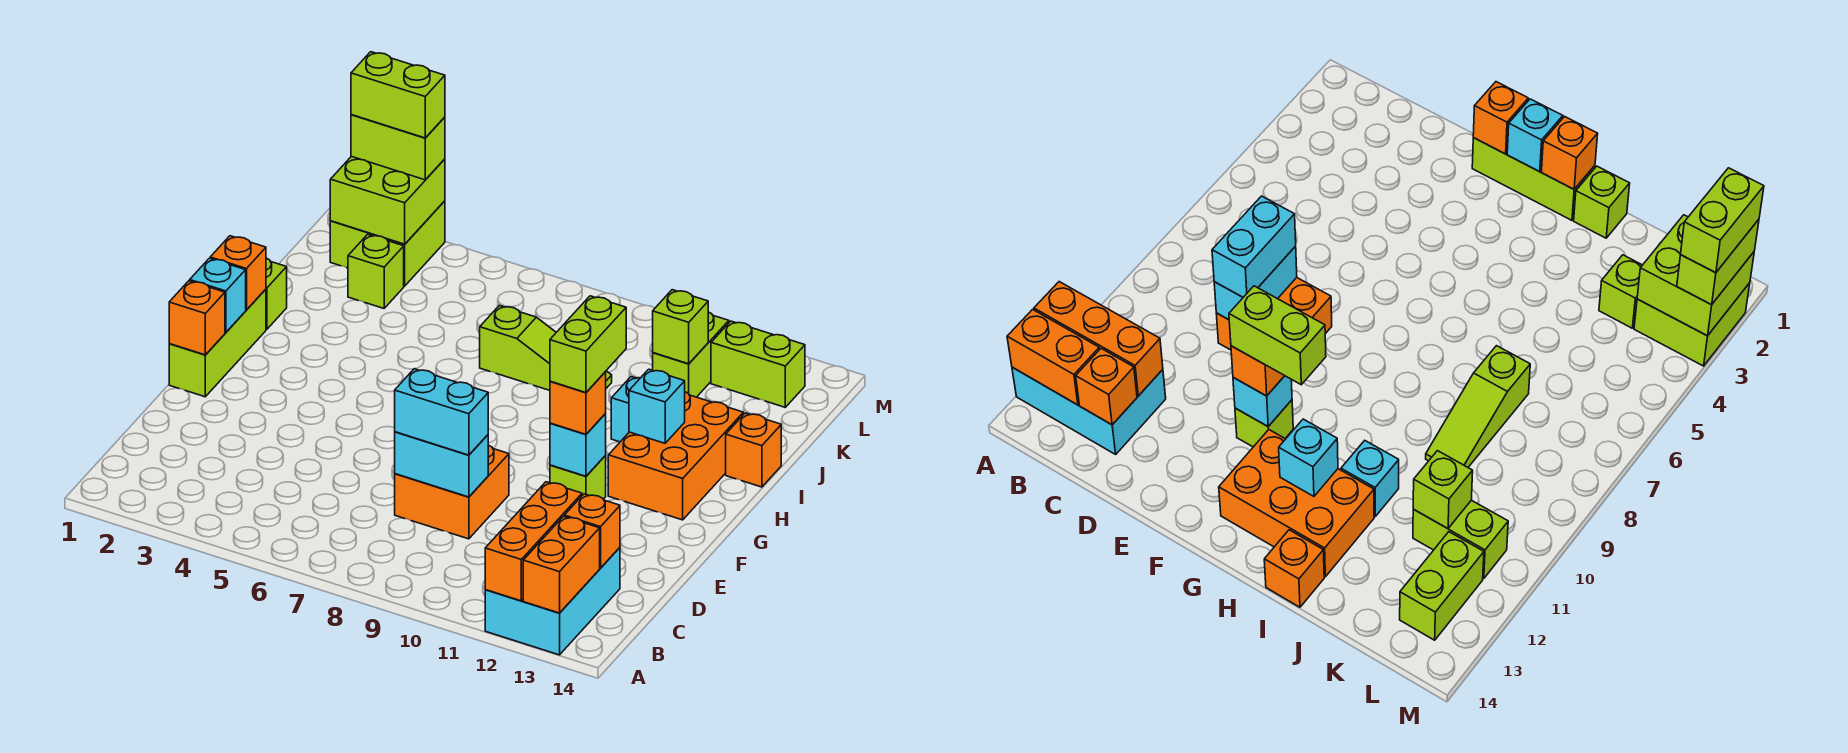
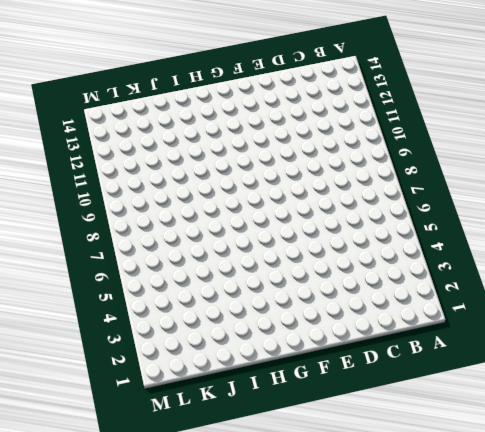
none -> cyan 2x3 brick [485,547,620,655]
none -> orange 2x2 brick [395,445,509,539]
none -> lime 1x3 brick [169,289,266,397]

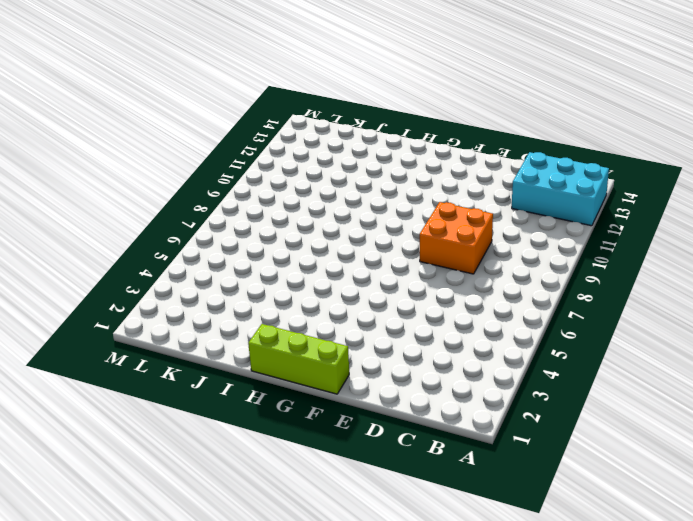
none -> lime 1x1 brick [550,456,606,499]
none -> orange 2x3 brick [608,392,743,520]
none -> lime 1x1 brick [266,258,287,329]

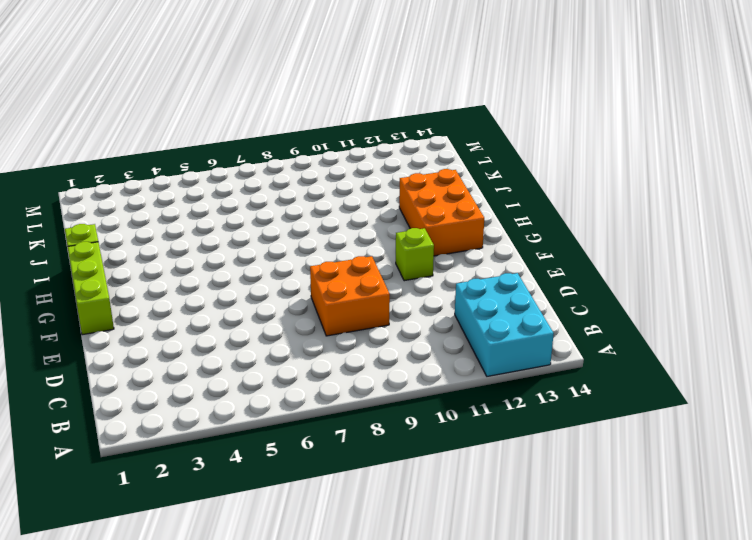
none -> cyan 1x1 brick [611,377,640,442]
none -> orange 1x1 brick [726,413,781,487]
none -> lime 1x3 slope [480,305,612,390]

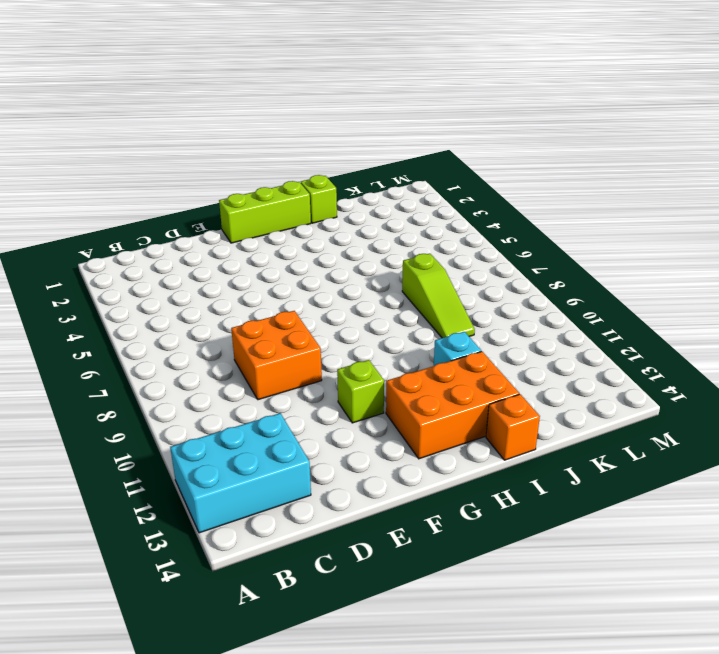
none -> lime 1x1 brick [348,234,404,308]
none -> lime 1x2 brick [653,312,729,397]
none -> lime 2x2 brick [330,201,445,286]

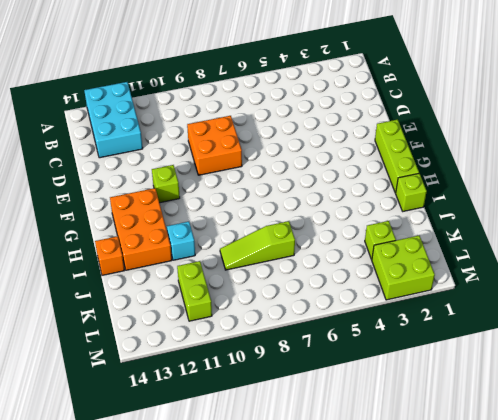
none -> lime 1x2 brick [711,321,805,407]
none -> orange 1x3 brick [485,482,582,601]
none -> orange 1x2 brick [523,516,600,613]

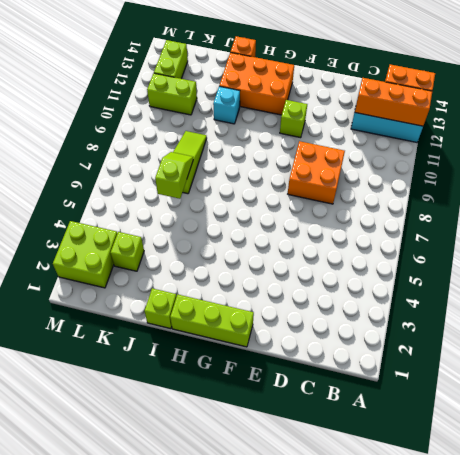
lime 1x2 slope [155,152,193,199] -> none
none -> orange 1x1 brick [564,494,620,568]
none -> cyan 1x2 brick [395,432,488,497]
none -> orange 1x1 brick [169,281,225,355]

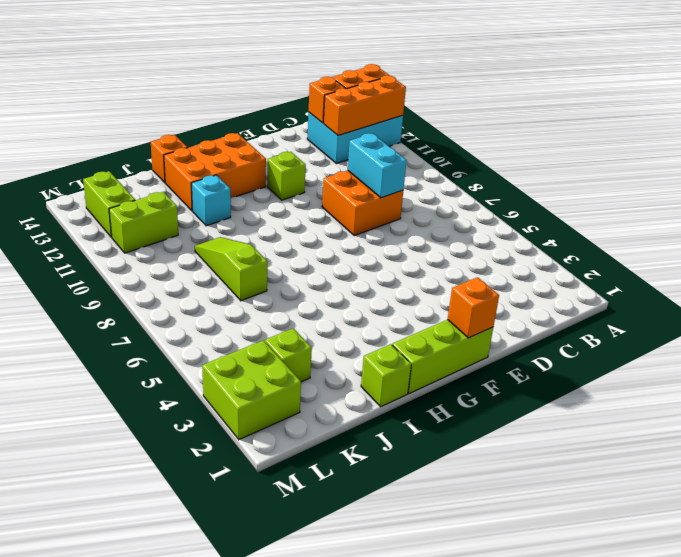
none -> cyan 1x1 brick [550,414,606,476]
none -> cyan 1x1 brick [190,258,246,332]
none -> orange 1x1 brick [210,236,266,310]

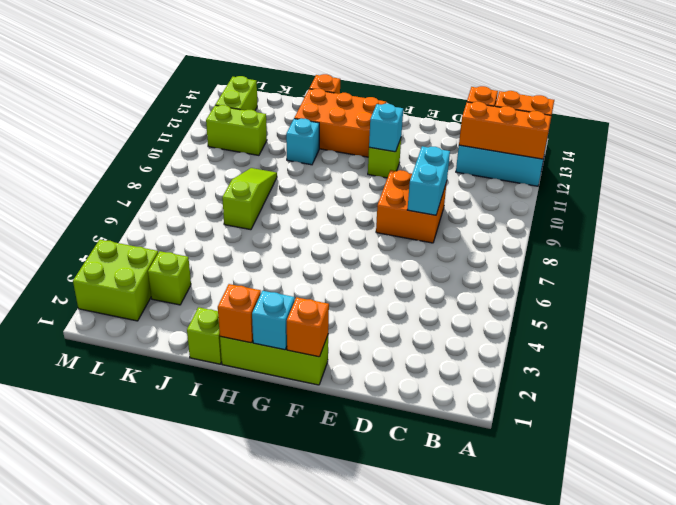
none -> cyan 1x1 brick [629,369,685,443]
none -> lime 1x1 brick [653,290,708,364]
none -> lime 2x2 brick [330,156,445,244]

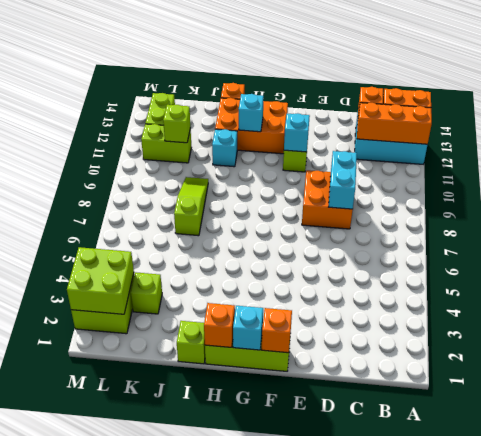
none -> cyan 1x2 brick [395,369,488,455]
none -> orange 1x1 brick [550,372,606,434]
none -> lime 1x2 brick [351,115,445,180]

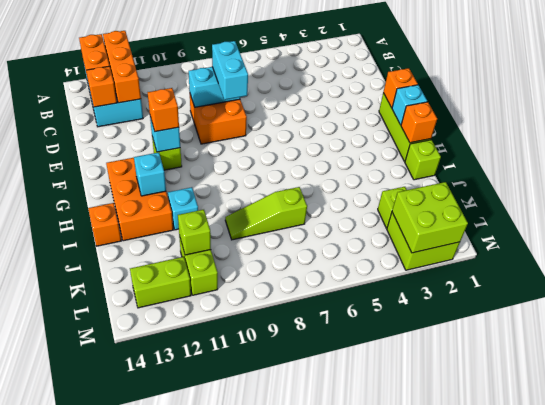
cyan 1x2 brick [212,41,248,100] -> cyan 1x2 brick turned to [395,369,488,455]
none -> lime 1x2 brick [351,115,445,180]
none -> lime 1x2 brick [550,296,626,392]
none -> lime 1x2 brick [351,52,445,138]

